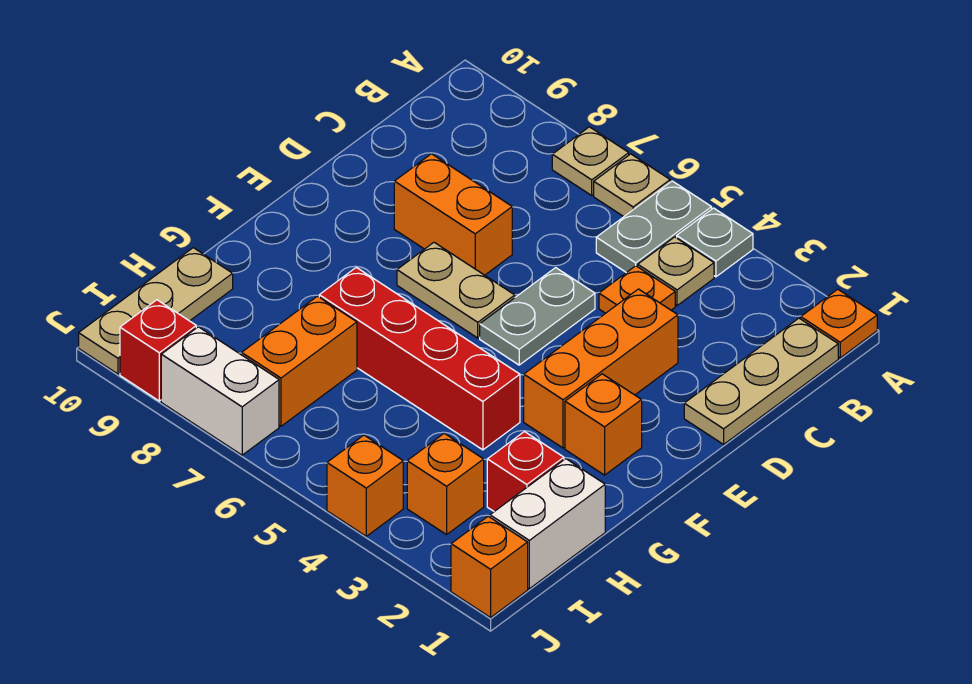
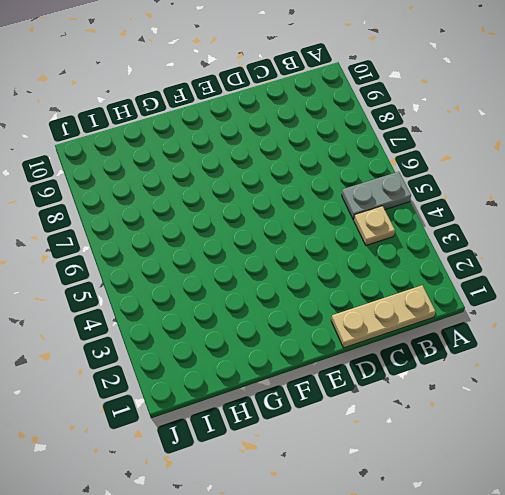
none -> orange 1x1 plate [801,289,877,358]
none -> grey 1x1 plate [677,208,753,277]
none -> tan 1x1 plate [594,154,670,217]

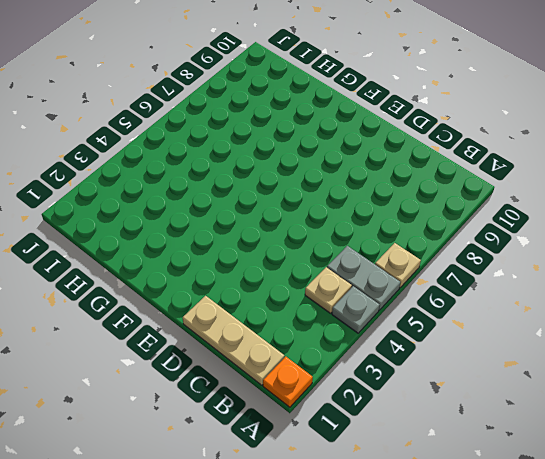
none -> tan 1x1 plate [552,127,629,195]
none -> orange 1x1 plate [599,266,675,313]
none -> orange 1x3 brick [524,289,678,448]

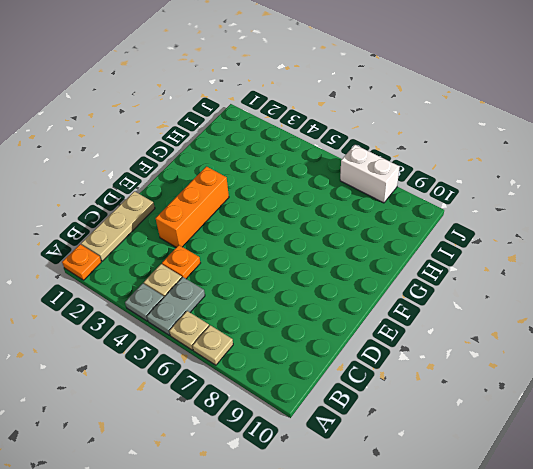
none -> grey 1x2 plate [480,268,595,365]
none -> orange 1x2 brick [394,154,512,275]
none -> tan 1x2 plate [397,243,515,338]

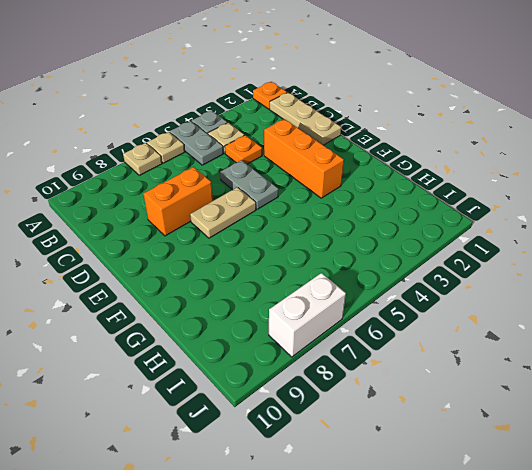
none -> orange 1x1 brick [565,374,642,475]
none -> red 1x4 brick [319,267,520,450]
none -> white 1x2 brick [490,459,605,589]

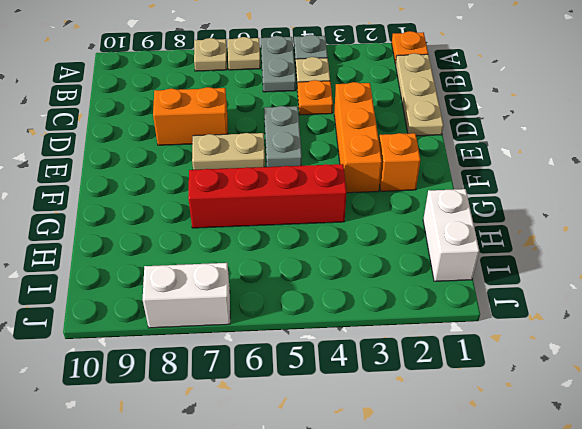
none -> red 1x1 brick [487,432,564,511]
none -> orange 1x2 brick [242,296,357,426]
none -> tan 1x3 plate [79,248,233,374]

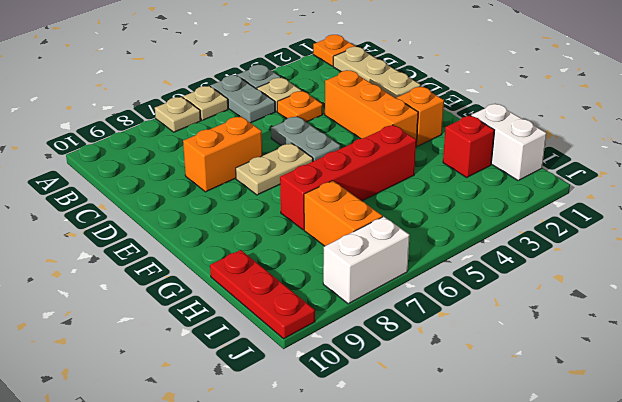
red 1x3 plate [210,250,315,339] -> tan 1x3 plate [79,248,233,374]
none -> orange 1x1 brick [407,433,484,535]
none -> orange 1x1 brick [451,516,528,618]
none -> orange 1x1 brick [327,435,403,536]

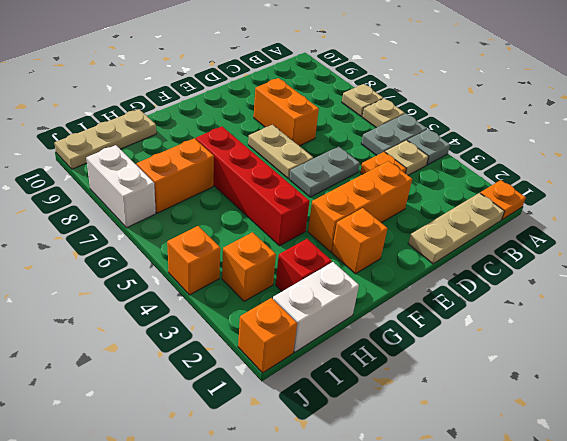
none -> red 1x1 brick [120,300,196,401]

